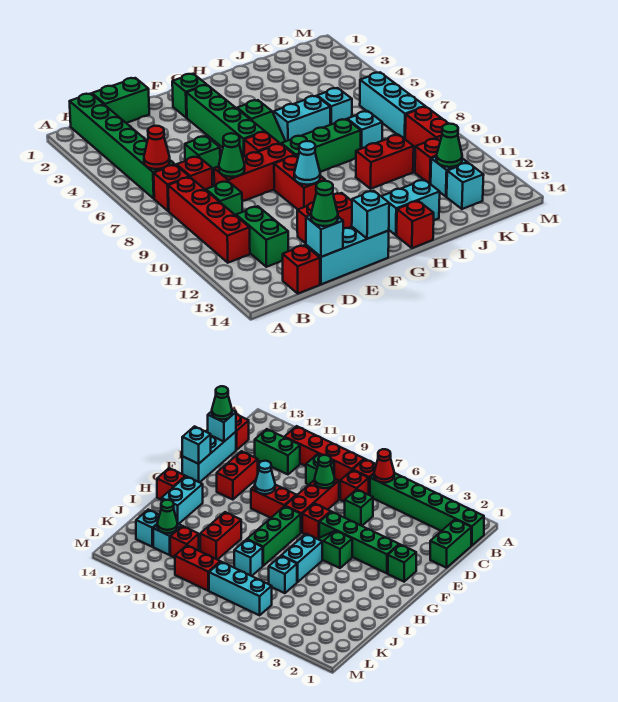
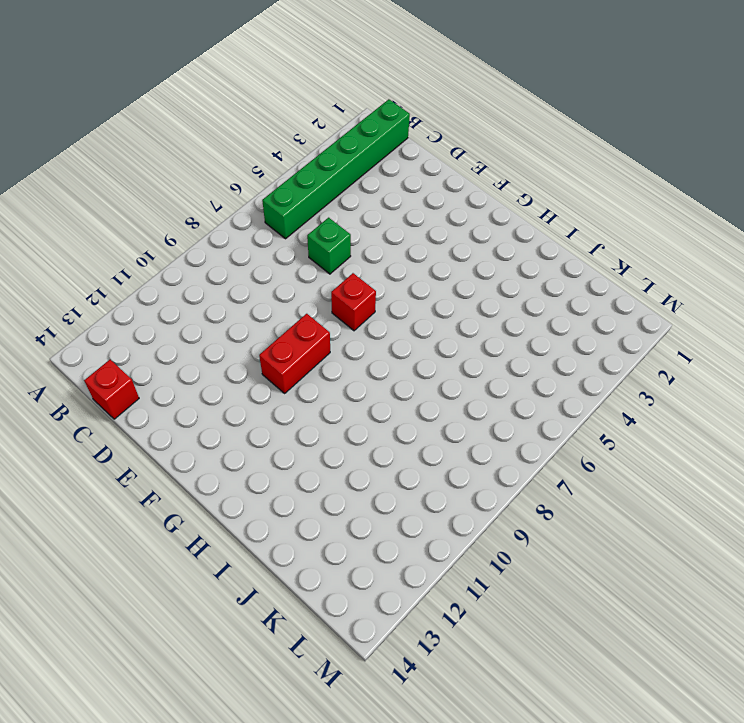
none -> red 1x1 brick [154,165,189,211]
none -> red 1x4 brick [168,177,250,263]
none -> green 1x2 brick [92,78,149,123]
none -> red 1x1 brick [177,157,213,190]

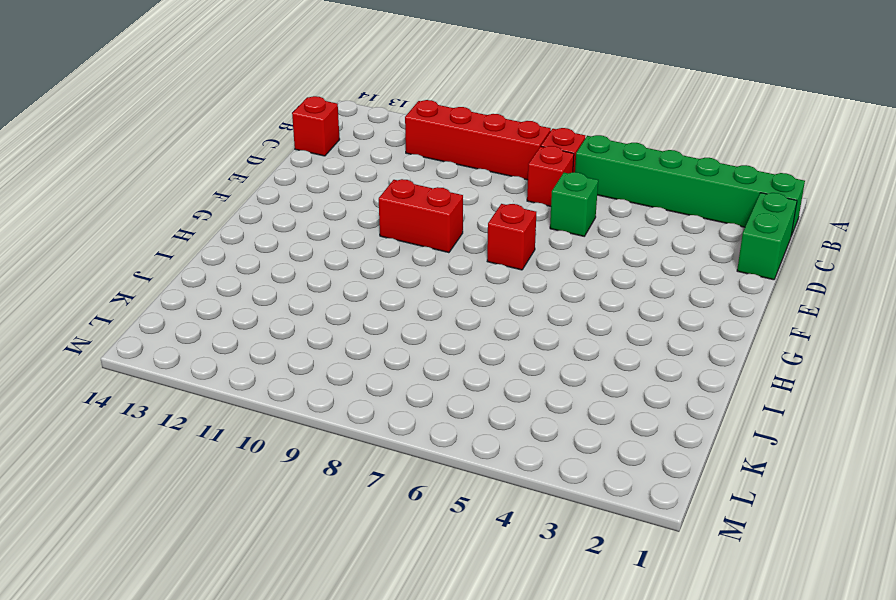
none -> green 1x1 brick [206,181,242,215]
none -> green 1x2 brick [236,206,288,267]
none -> red 1x3 brick [214,144,295,201]
none -> cyan 1x3 brick [306,227,389,284]

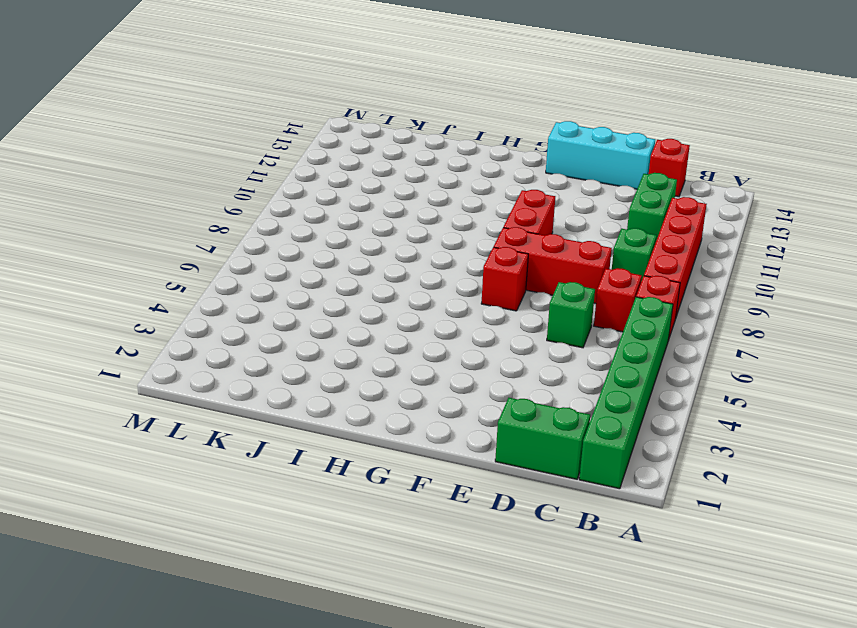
none -> red 1x2 brick [297,193,352,243]
none -> green 1x1 brick [172,74,206,118]
none -> green 1x4 brick [186,85,265,157]
none -> green 1x2 slope [237,100,285,144]

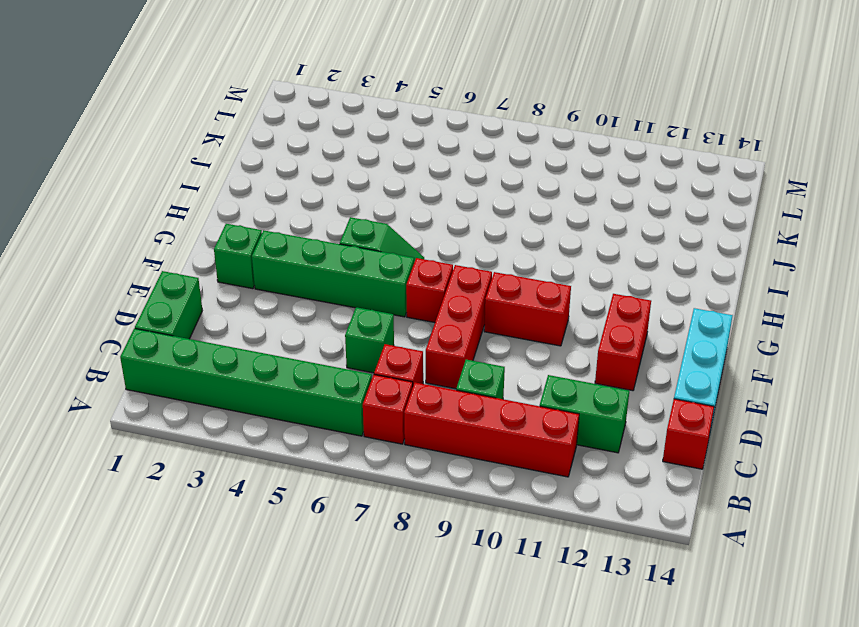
none -> green 1x3 brick [281,119,361,172]
none -> cyan 1x2 brick [274,96,330,141]
none -> cyan 1x2 brick [381,180,440,235]
none -> red 1x1 brick [397,201,434,248]

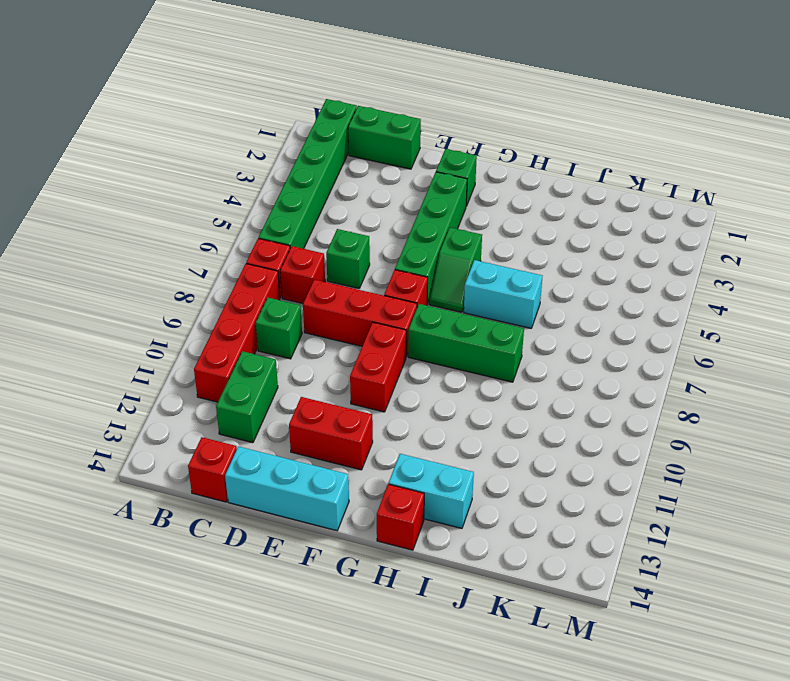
none -> red 1x2 brick [356,135,414,189]
none -> cyan 1x1 brick [317,88,352,125]
none -> cyan 1x1 brick [347,111,382,149]
none -> red 1x1 brick [415,139,440,184]

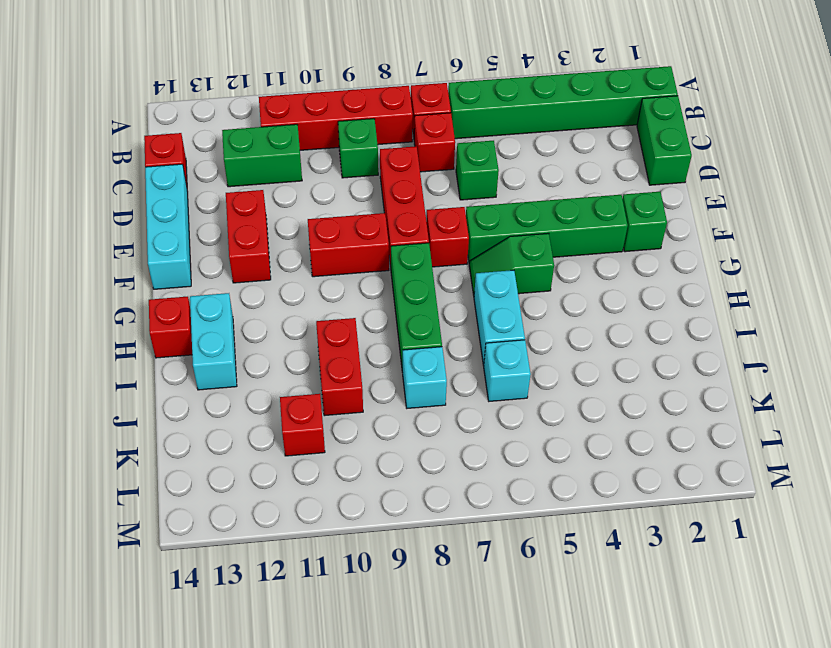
none -> cyan 1x1 brick [431,157,467,197]
none -> cyan 1x1 brick [447,163,484,209]
none -> cyan 1x3 brick [360,72,425,139]
none -> red 1x2 brick [405,107,449,148]

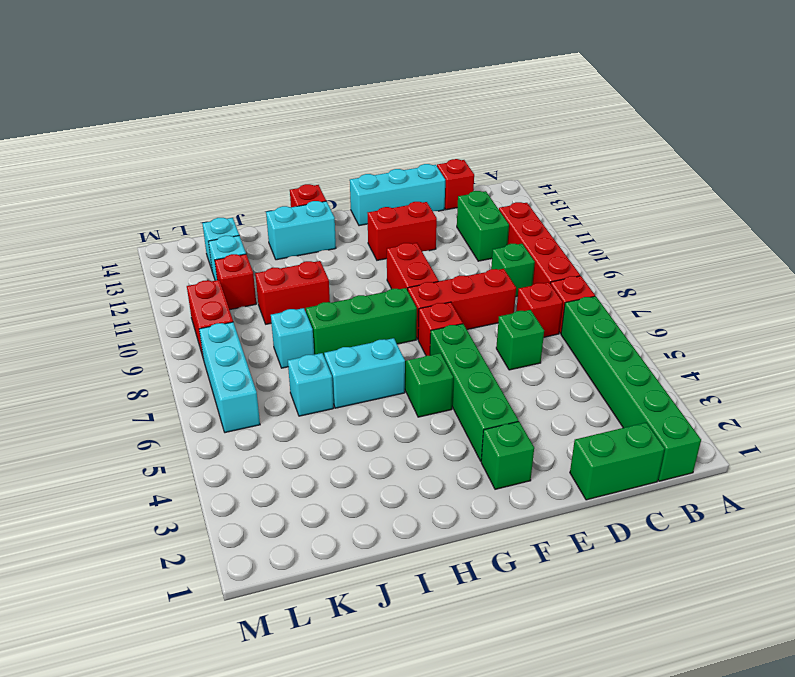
none -> red 1x1 cone [144,126,170,169]
none -> green 1x1 cone [219,133,245,177]
none -> cyan 1x1 brick [306,215,343,257]
none -> cyan 1x1 cone [294,141,320,185]

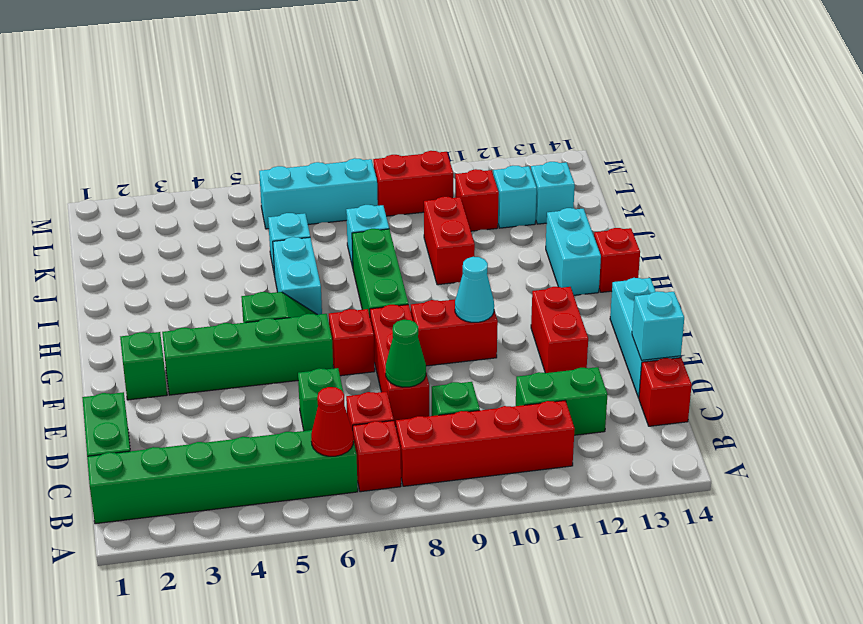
none -> cyan 1x1 brick [352,191,389,239]
none -> green 1x1 cone [436,124,462,167]
none -> green 1x1 cone [311,181,338,226]

